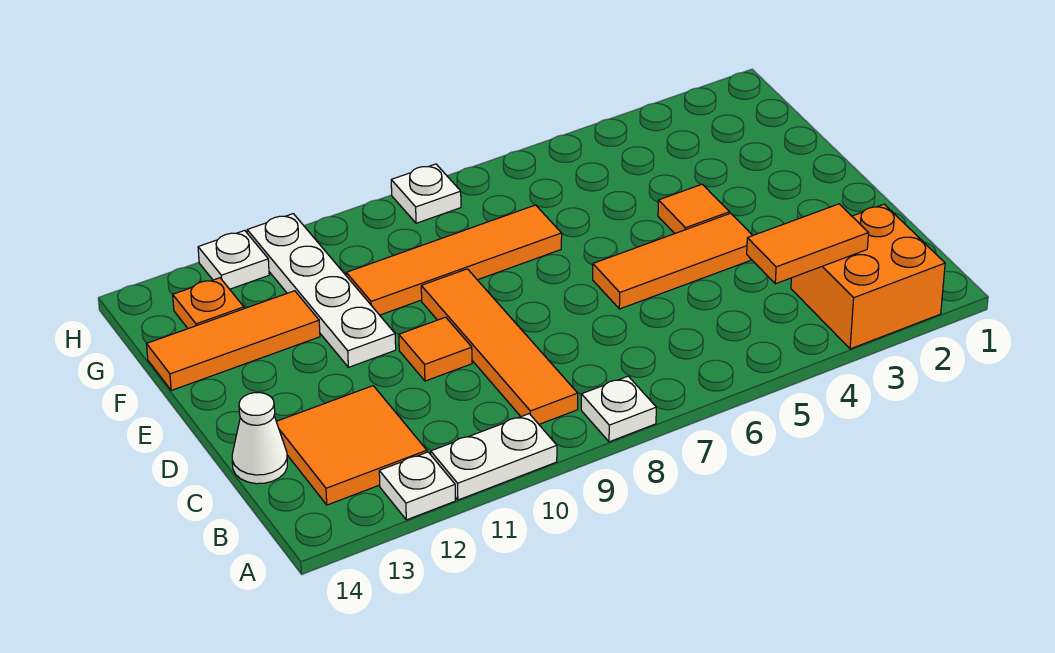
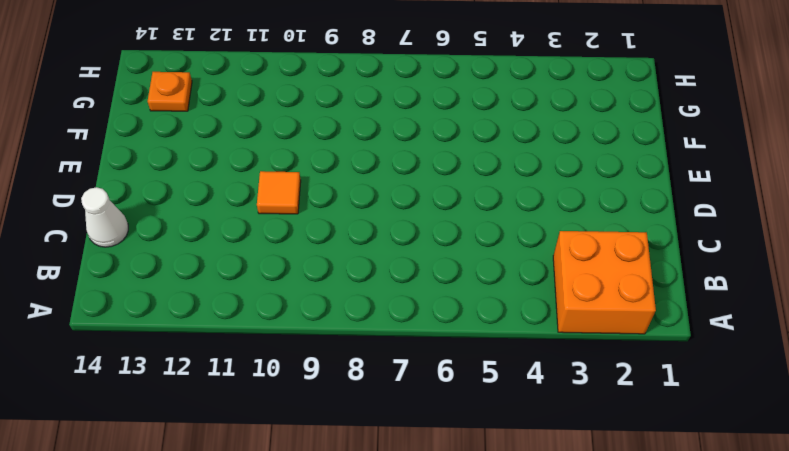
none -> white 1x1 plate [581,376,656,442]
none -> white 1x2 plate [431,414,557,500]
none -> white 1x1 plate [379,452,455,520]

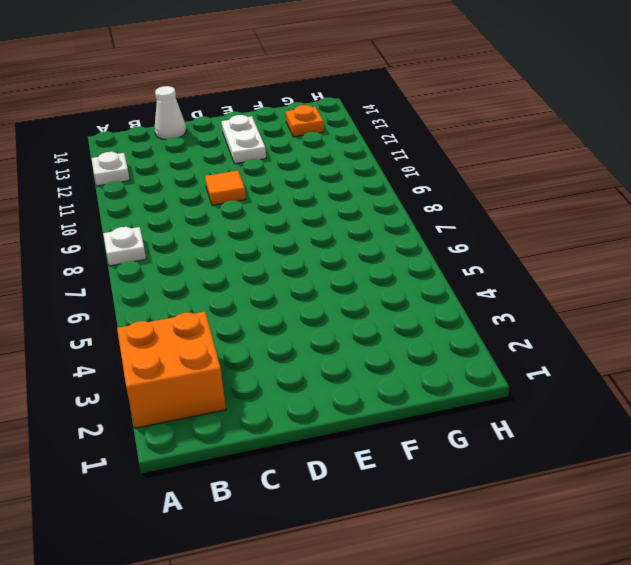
white 1x2 plate [221,115,266,164] -> white 1x2 plate moved to [431,414,557,500]
none -> orange 1x4 tile [421,269,578,424]
none -> orange 2x2 tile [276,386,427,505]
none -> orange 1x3 tile [593,213,753,309]

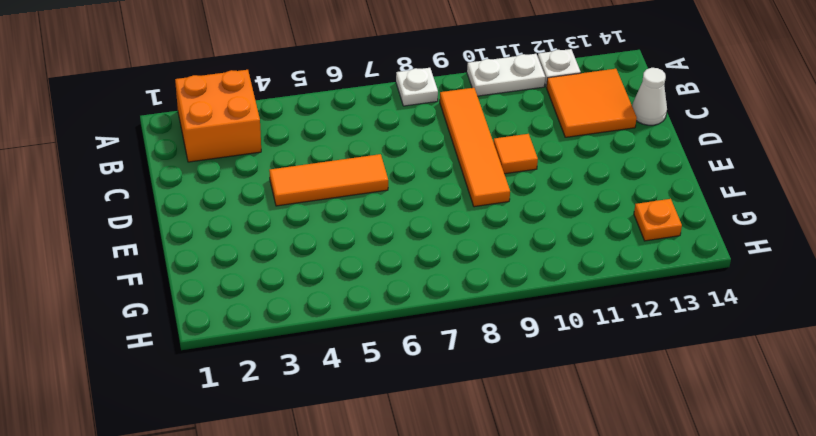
none -> orange 1x1 tile [658,184,729,233]
none -> white 1x4 plate [247,214,396,367]
none -> orange 1x4 tile [346,205,562,315]

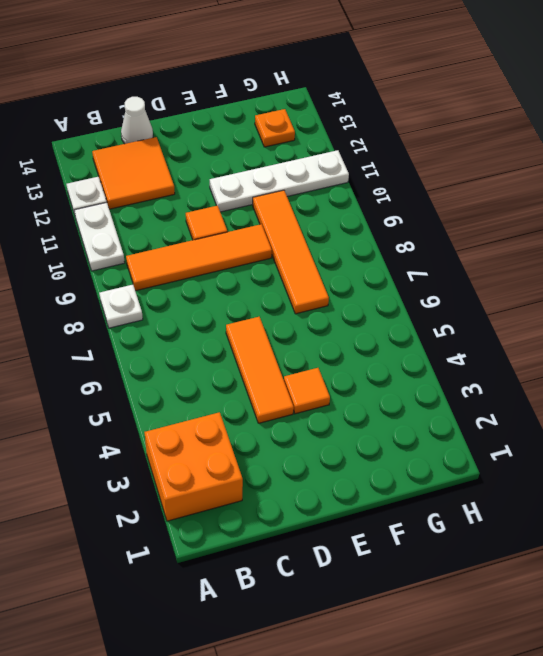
none -> orange 1x3 tile [147,291,320,390]
none -> white 1x1 plate [391,164,461,223]
none -> white 1x1 plate [198,230,269,289]

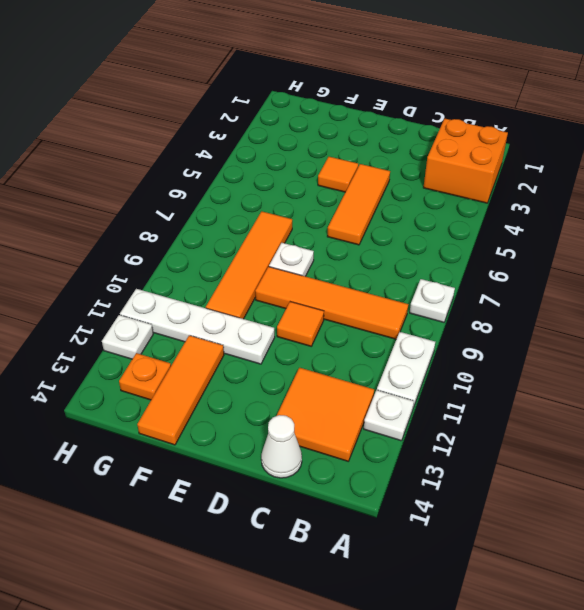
white 1x1 plate [269,243,314,276] -> white 1x1 plate moved to [391,164,461,223]
none -> orange 1x2 tile [747,204,868,284]

